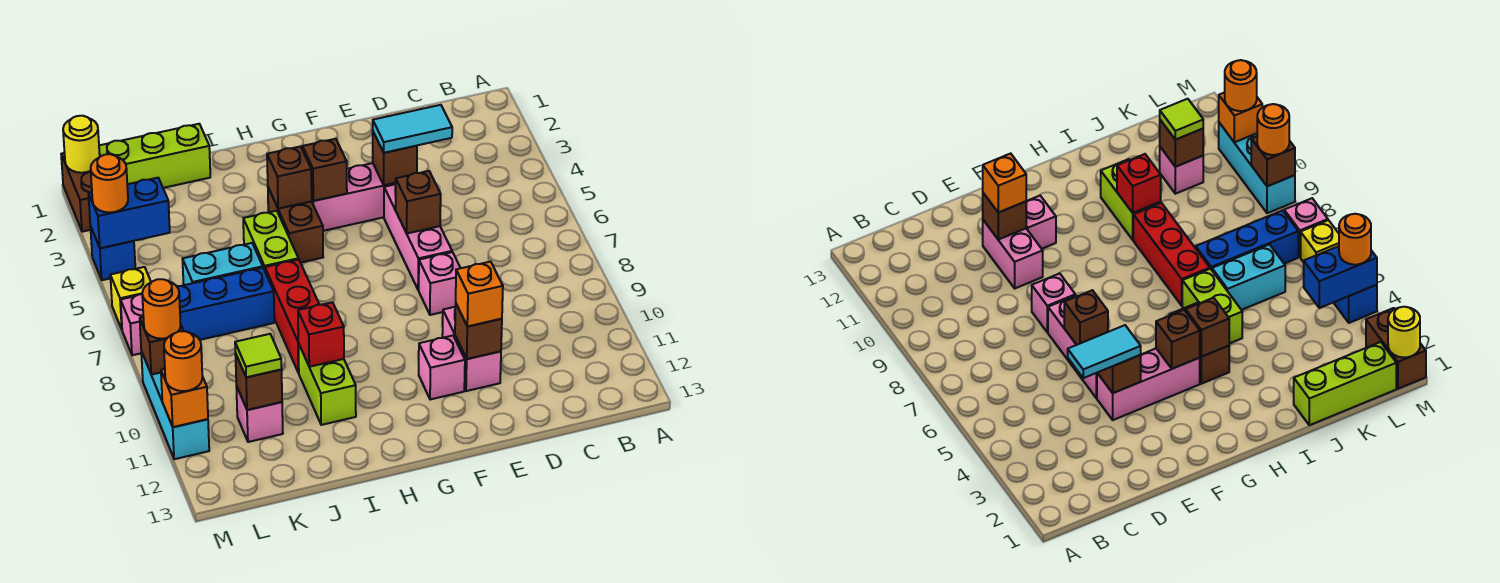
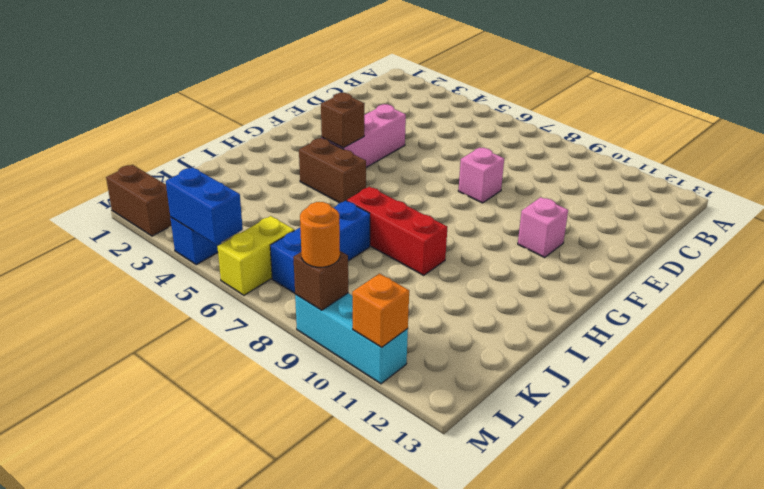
yellow 1x2 brick [217,216,294,295] -> yellow 1x1 brick [110,267,151,329]
blue 1x2 brick [166,167,243,245] -> blue 1x2 brick turned to [88,178,170,248]
none -> pink 1x3 brick [384,184,452,290]
none -> pink 1x2 brick [442,307,501,391]
none -> lime 1x2 brick [243,211,298,270]
none -> lime 1x2 brick [298,343,356,425]

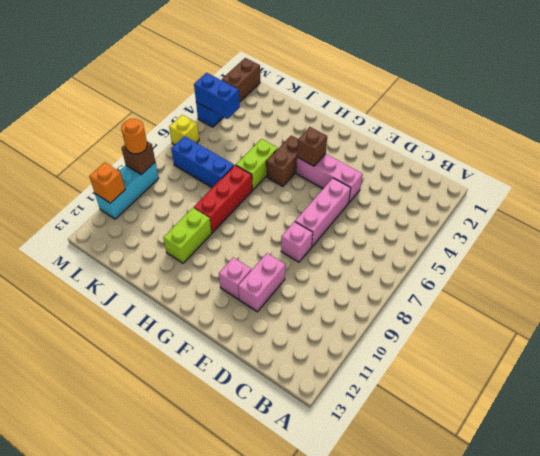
none -> lime 1x3 brick [99,124,210,188]
none -> cyan 1x2 brick [182,243,263,285]
none -> pink 1x1 brick [236,386,283,442]
none -> pink 1x1 brick [121,294,143,355]

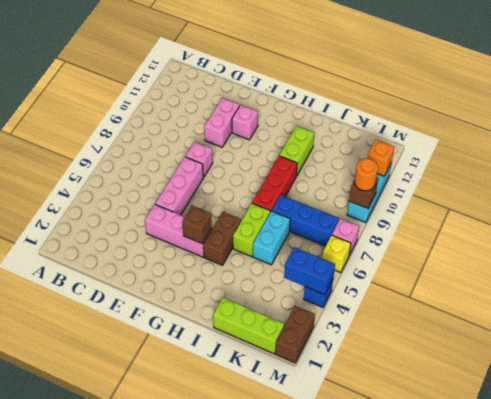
cyan 1x2 brick [253,211,290,265] -> cyan 1x2 brick turned to [182,243,263,285]
none -> pink 1x1 brick [236,386,283,442]
none -> brown 1x1 brick [373,132,417,185]
none -> brown 1x1 brick [396,171,441,233]
none -> brown 1x1 brick [455,304,502,359]

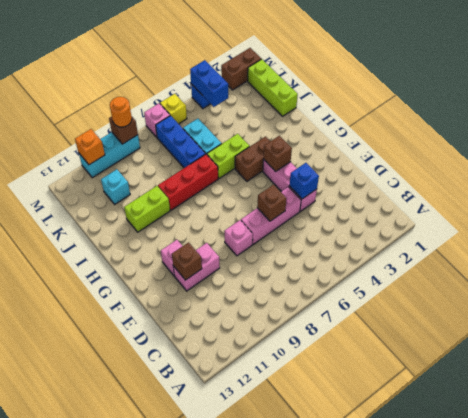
blue 1x1 brick [289,163,319,199] -> brown 1x1 brick [373,132,417,185]
cyan 1x1 brick [101,169,130,204] -> pink 1x1 brick [236,386,283,442]
none -> brown 1x1 brick [267,146,312,209]
none -> red 1x1 brick [298,302,344,367]
none -> brown 1x1 brick [235,353,282,410]
none -> yellow 1x1 round brick [63,116,100,173]

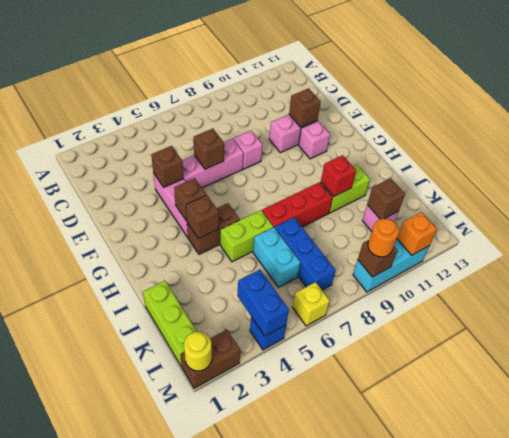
none -> pink 1x1 brick [121,294,143,355]
none -> cyan 1x2 tile [373,105,452,153]
none -> orange 1x1 brick [456,262,503,326]
none -> lime 1x1 tile [235,334,282,377]

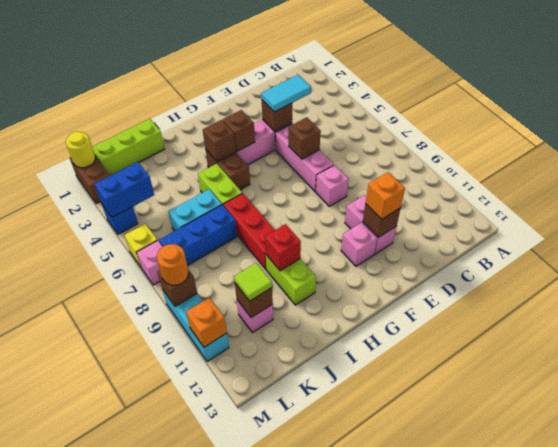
none -> orange 1x1 round brick [91,154,128,213]
none -> orange 1x1 round brick [164,331,202,391]

